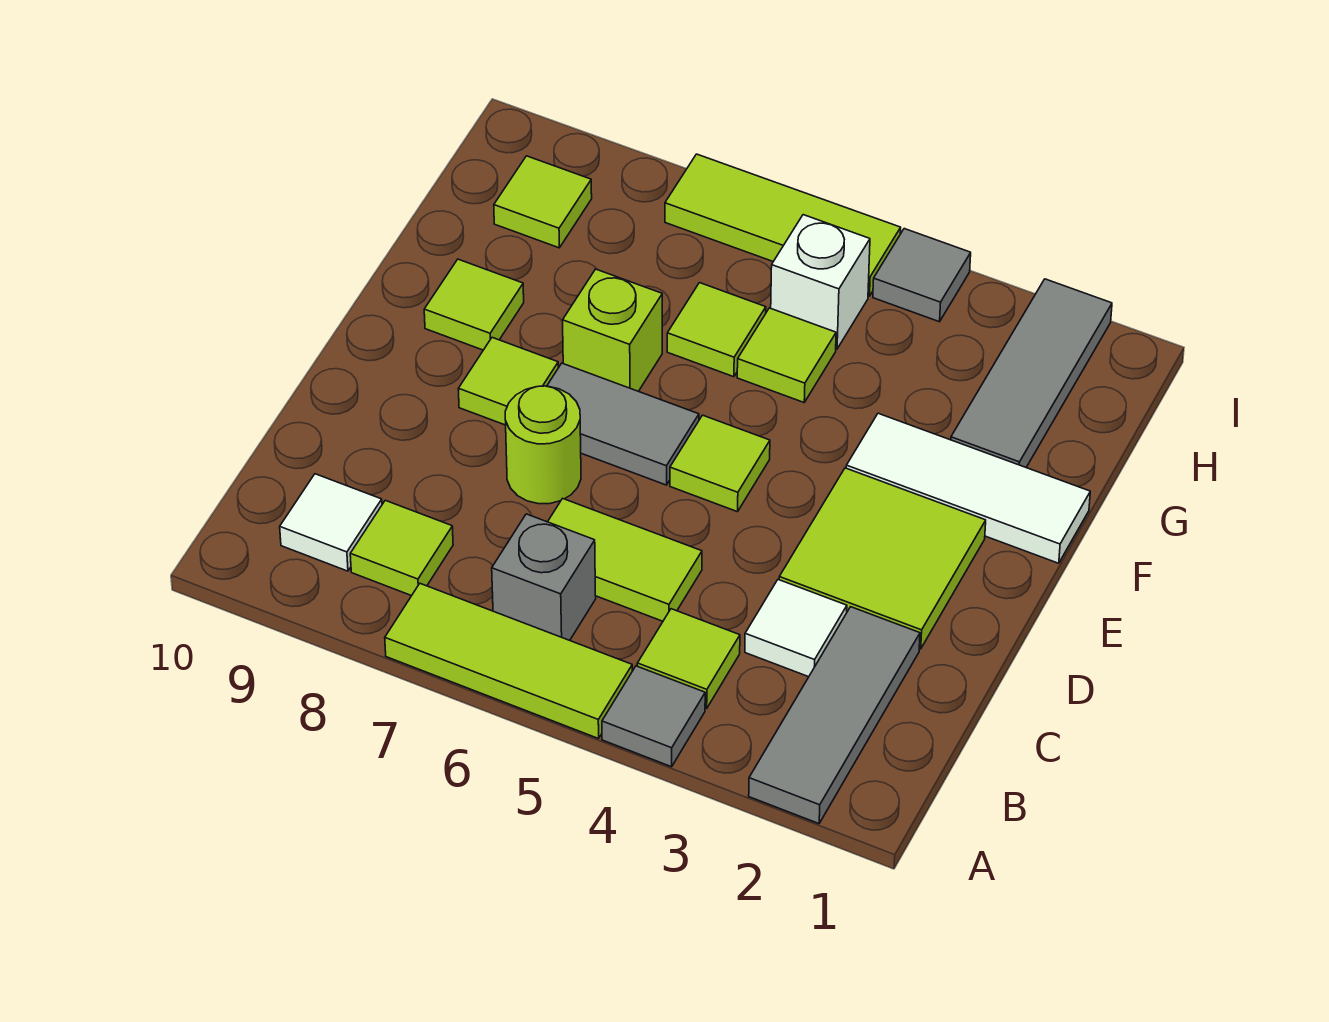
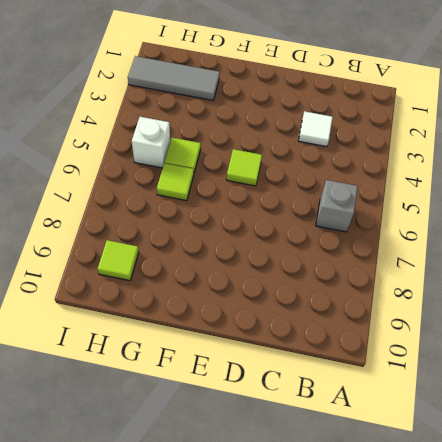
none -> grey 1x3 tile [749,607,920,824]
none -> grey 1x1 tile [602,666,705,767]
none -> lime 1x3 tile [385,584,632,739]

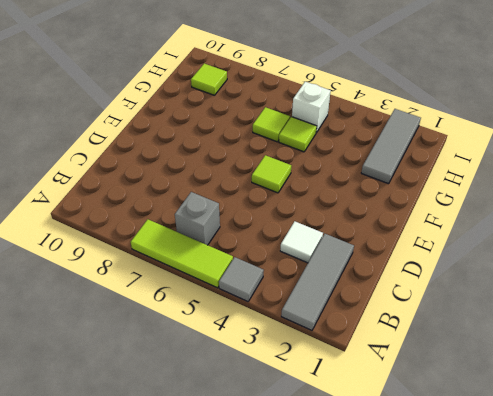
none -> lime 1x1 tile [637,609,740,708]
none -> lime 1x1 tile [350,500,453,596]
none -> white 1x1 tile [280,474,382,571]

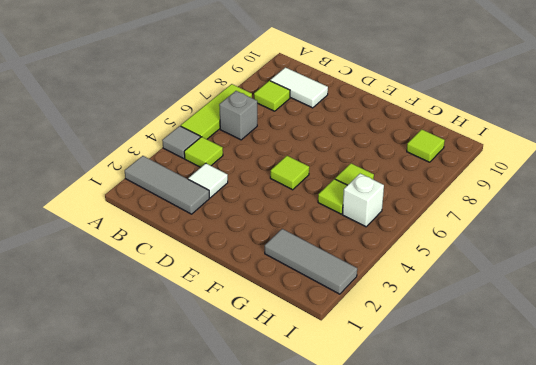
white 1x2 tile [270,68,328,108] -> white 1x1 tile [280,474,382,571]
none -> lime 1x2 tile [548,498,702,621]
none -> lime 2x2 tile [779,468,986,649]
none -> lime 1x1 round brick [505,386,581,504]

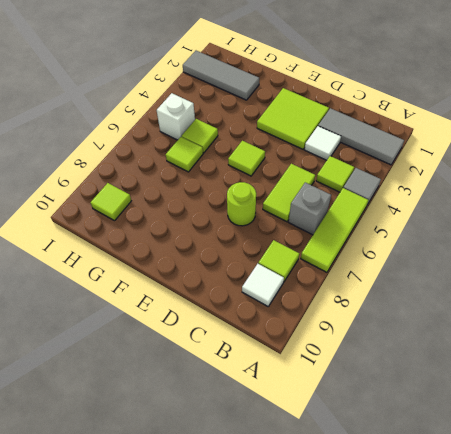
none -> grey 1x2 tile [547,363,699,485]
none -> lime 1x1 tile [458,338,558,425]
none -> white 1x3 tile [846,413,1090,563]

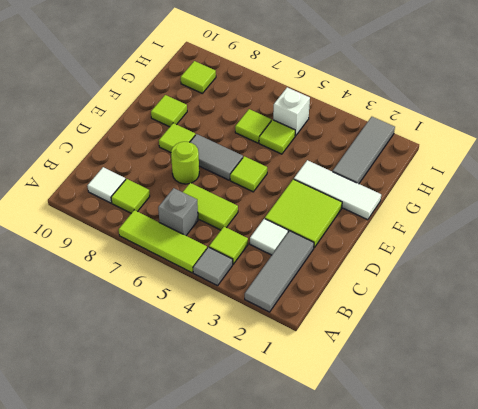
none -> lime 1x1 brick [563,269,662,391]
none -> grey 1x1 tile [873,229,971,322]
none -> lime 1x3 tile [665,154,901,296]

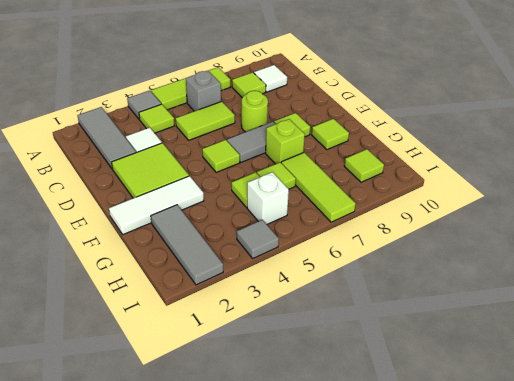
lime 1x3 tile [281,152,356,222] -> lime 1x3 tile turned to [665,154,901,296]

